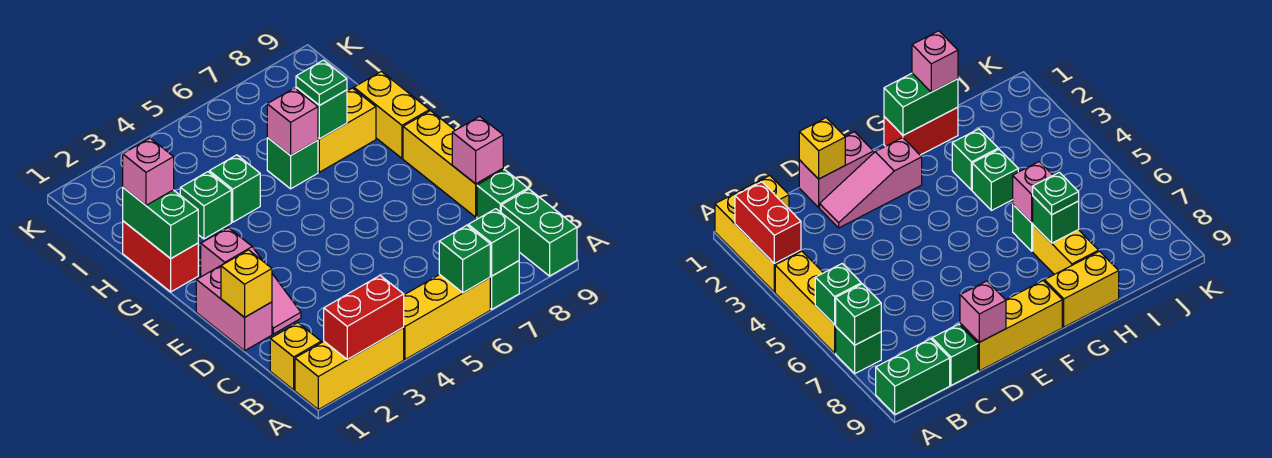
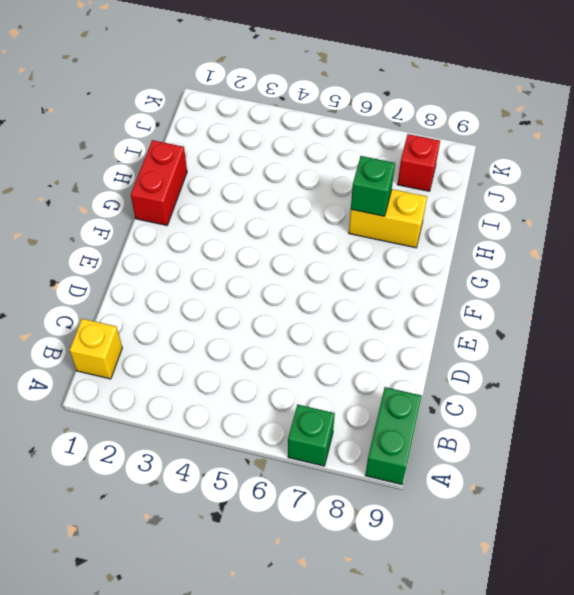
red 1x1 brick [397,134,440,191] -> none
none -> yellow 1x3 brick [295,328,404,410]
none -> yellow 1x3 brick [403,274,490,359]
none -> green 1x1 brick [477,169,528,219]

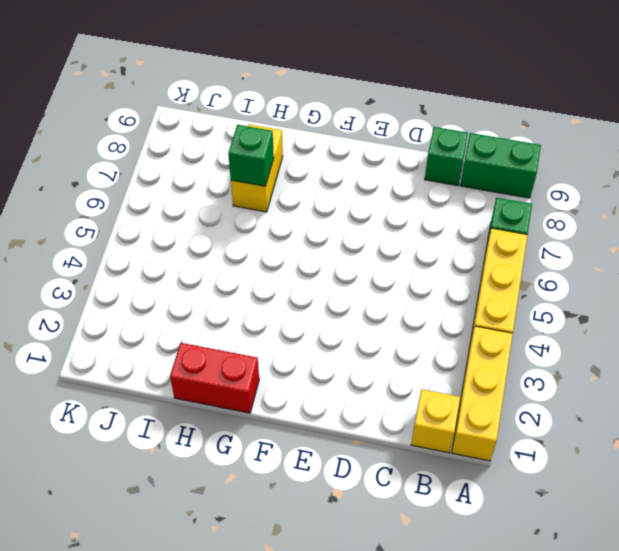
none -> pink 1x2 brick [196,266,272,351]
none -> pink 1x3 slope [201,228,301,334]
none -> yellow 1x3 brick [403,111,503,217]

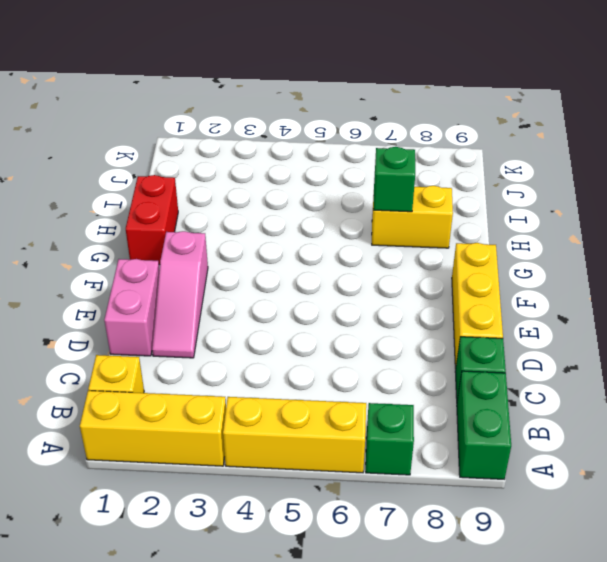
none -> yellow 1x2 brick [354,71,429,158]
none -> green 1x1 brick [180,172,231,239]
none -> green 1x1 brick [209,155,260,222]

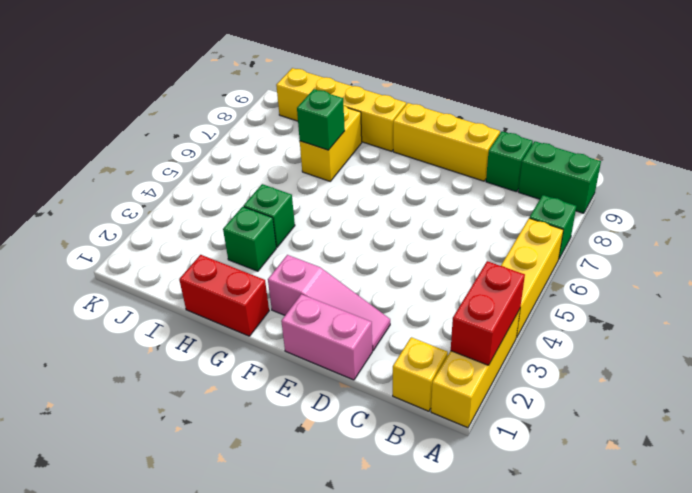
yellow 1x4 brick [276,68,406,151] -> yellow 1x2 brick [354,71,429,158]
none -> green 1x1 brick [267,138,318,189]
none -> green 1x1 brick [439,225,491,293]
none -> green 1x1 brick [468,209,519,276]

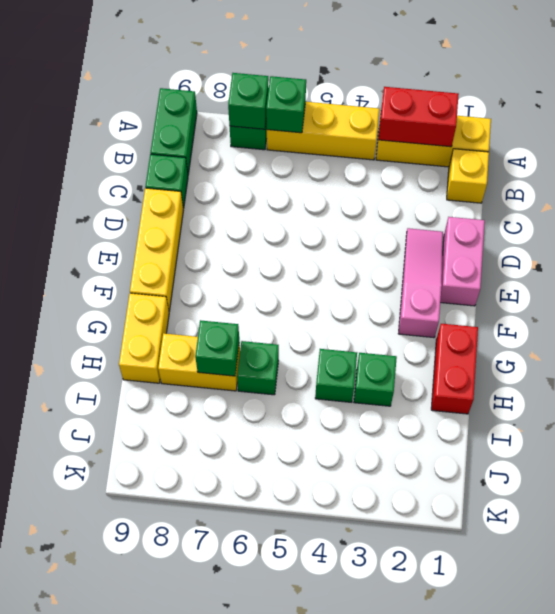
none -> yellow 1x1 brick [221,250,272,318]
none -> pink 1x1 brick [452,116,503,184]
none -> green 1x2 brick [123,188,198,259]

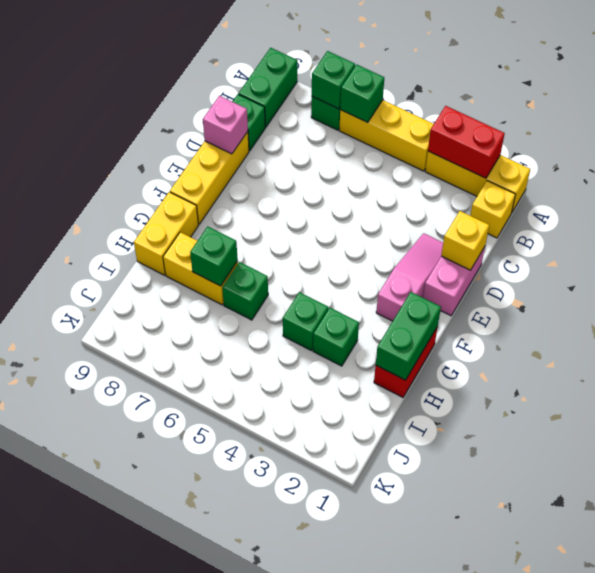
none -> pink 1x1 brick [267,88,318,156]
none -> pink 1x1 brick [123,138,174,205]
none -> green 1x1 plate [296,60,347,105]

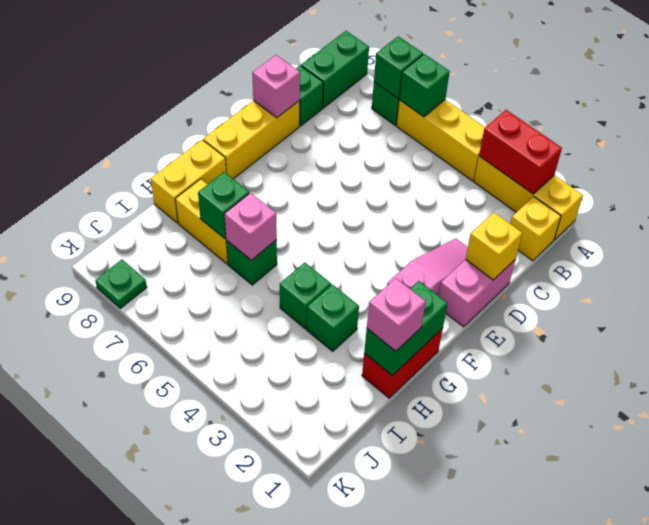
green 1x1 plate [95,260,147,308] -> green 1x1 plate moved to [296,60,347,105]

